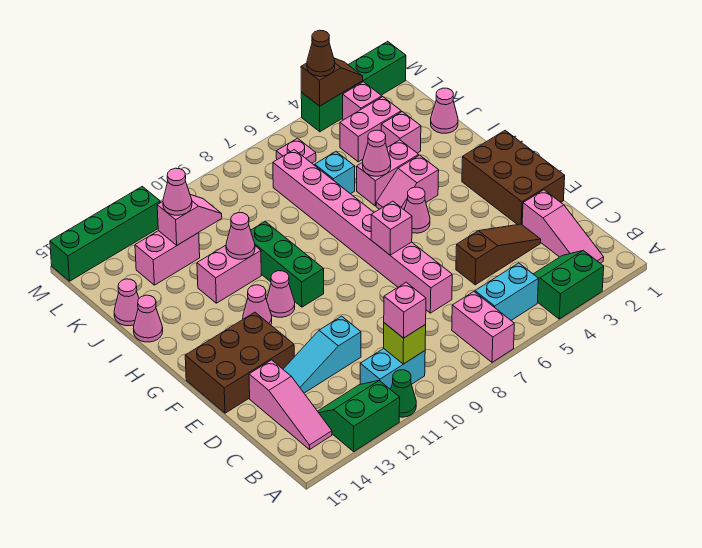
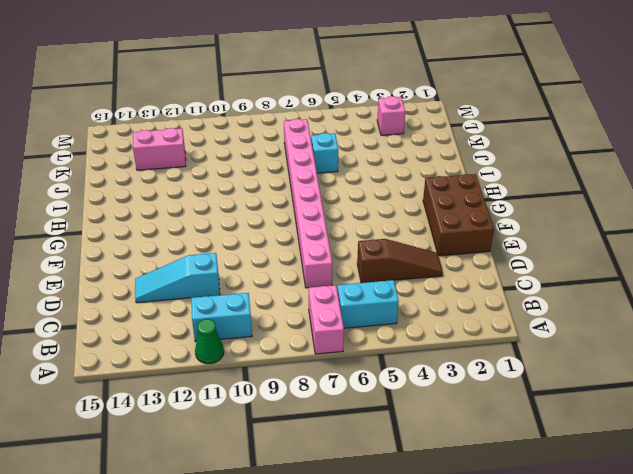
none -> green 2x2 slope [534,251,604,319]
none -> green 2x2 slope [318,381,400,451]
none -> pink 1x3 slope [522,190,604,263]
none -> pink 1x3 slope [249,360,332,449]

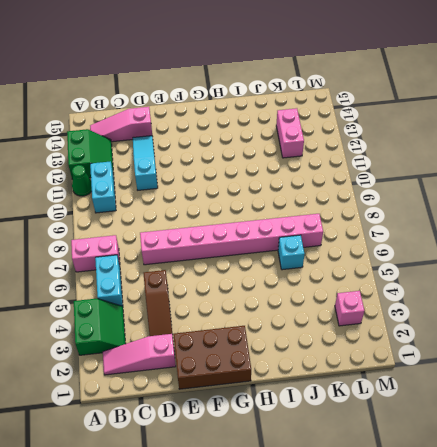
none -> brown 2x3 brick [185,312,294,413]
none -> pink 1x1 cone [404,187,430,233]
none -> green 1x3 brick [251,222,324,307]
none -> pink 1x1 cone [267,271,295,317]

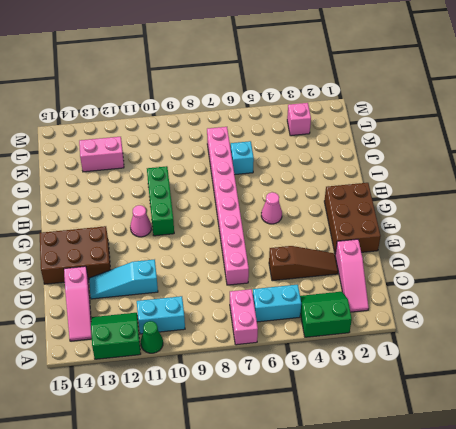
none -> pink 1x1 cone [243,285,272,325]
none -> pink 1x2 slope [376,155,439,209]
none -> pink 1x2 brick [357,140,419,206]
none -> pink 1x2 brick [197,245,261,303]

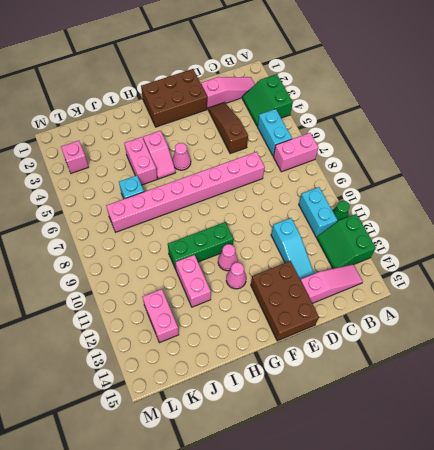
none -> pink 1x1 cone [133,295,163,342]
none -> pink 1x1 cone [431,88,458,133]
none -> pink 1x1 brick [381,112,421,153]
none -> pink 1x1 cone [114,279,139,326]

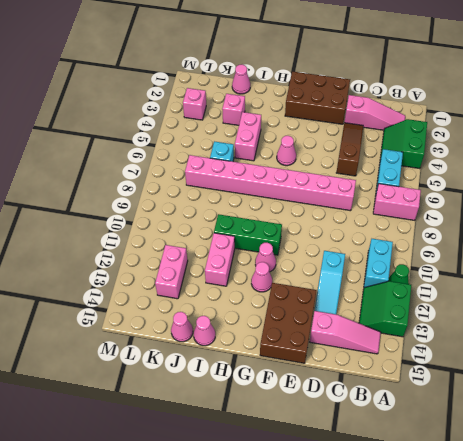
none -> pink 1x2 slope [376,155,439,209]
none -> pink 1x2 brick [340,97,401,162]
none -> pink 1x1 plate [276,138,316,163]
none -> green 1x4 brick [301,41,406,132]

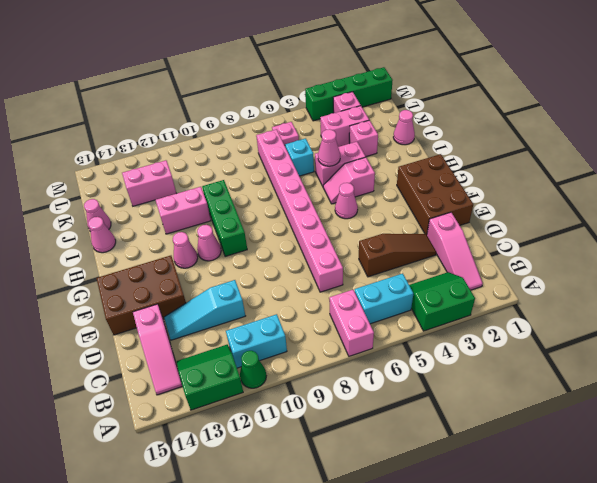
none -> green 1x4 brick [50,186,161,281]
none -> lime 1x1 brick [384,323,426,364]
none -> pink 1x1 brick [371,201,412,255]
none -> pink 1x1 cone [226,213,255,259]

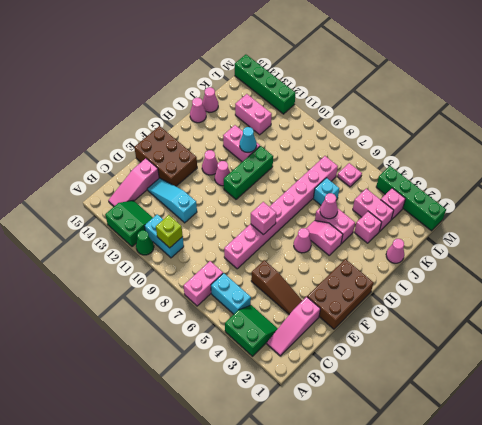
cyan 1x1 cone [240,127,257,152] -> pink 1x1 cone [226,213,255,259]
none -> pink 1x2 slope [157,195,222,245]
none -> brown 1x2 slope [301,58,363,106]
none -> pink 1x1 brick [384,282,426,338]
none -> pink 1x1 cone [163,168,192,215]

